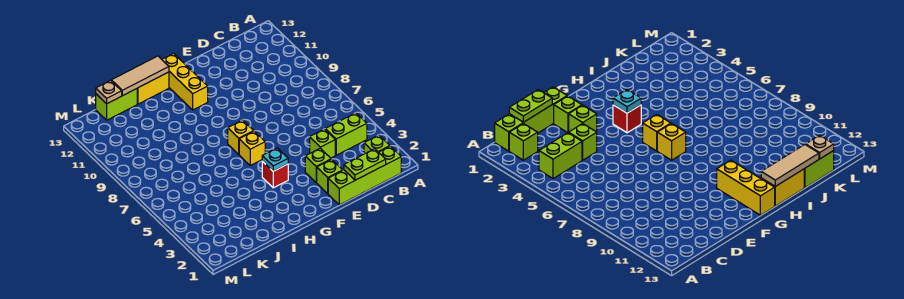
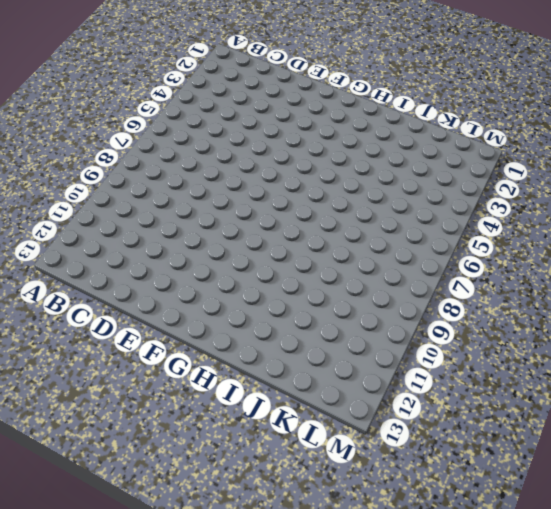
none -> lime 1x4 brick [328,146,401,205]
none -> lime 1x1 brick [364,135,390,154]
none -> lime 1x2 brick [325,113,367,155]

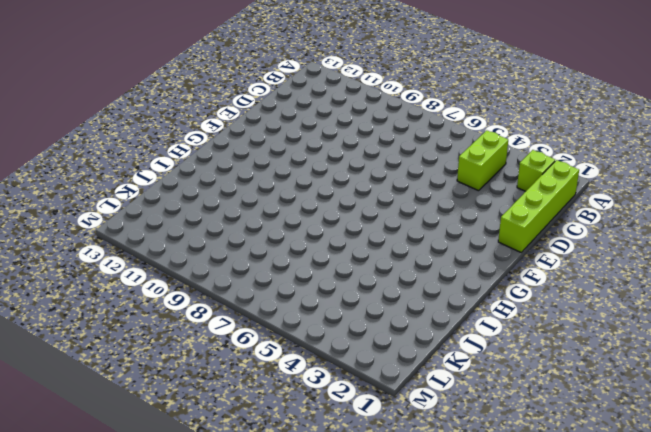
none -> lime 1x1 brick [310,129,335,158]
none -> lime 1x1 brick [316,159,343,194]
none -> lime 1x1 brick [305,148,331,182]

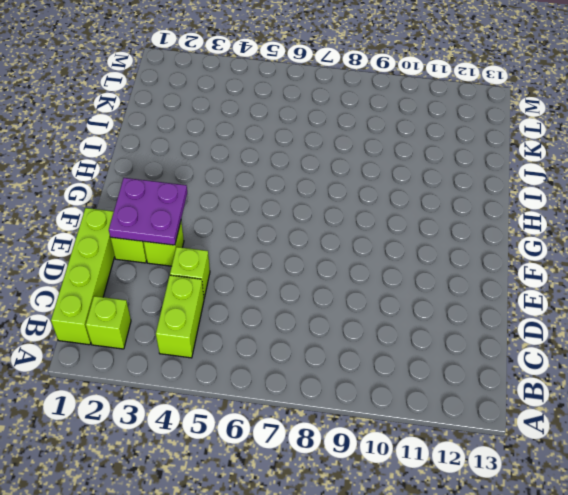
purple 2x2 plate [109,178,187,245] -> none
none -> red 1x1 brick [262,161,288,188]
none -> yellow 1x1 brick [239,131,265,165]
none -> yellow 1x1 brick [228,120,253,154]

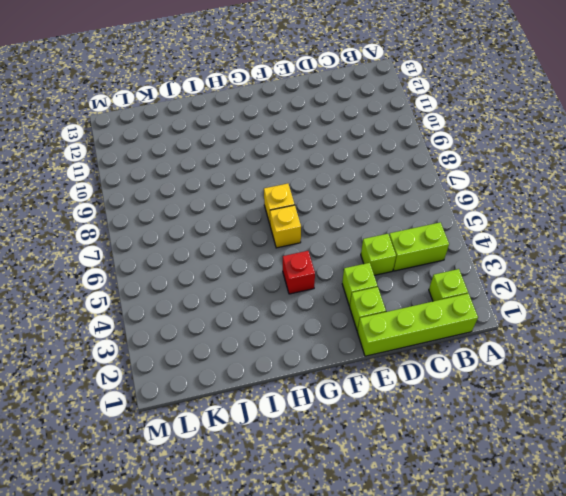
none -> yellow 1x3 brick [162,53,208,110]
none -> yellow 1x2 brick [137,72,169,104]
none -> lime 1x2 brick [96,89,137,120]

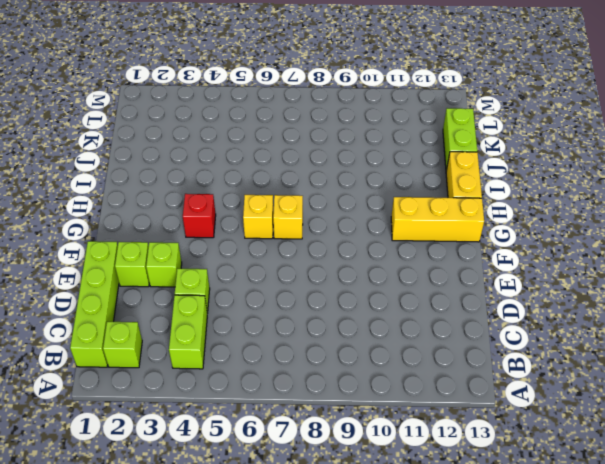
none -> lime 1x2 plate [344,149,386,180]
none -> cyan 1x1 plate [262,148,288,171]
none -> tan 1x3 tile [111,56,169,96]

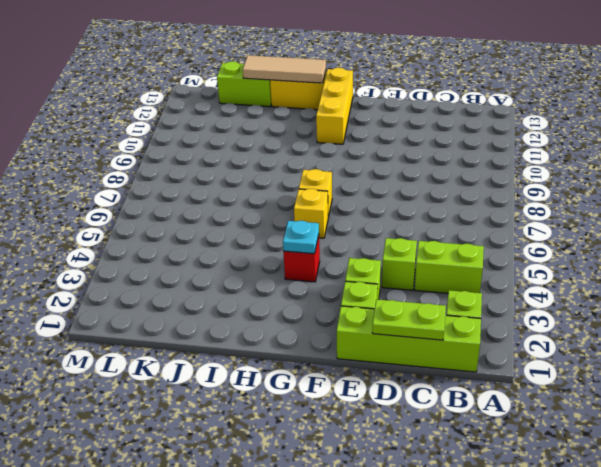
none -> tan 1x1 plate [96,80,122,104]

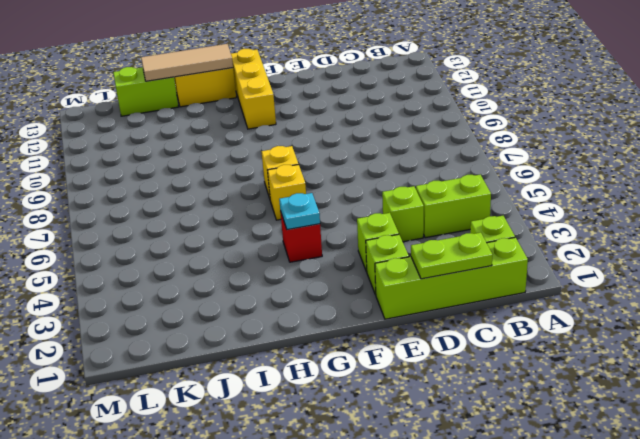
none -> tan 1x1 plate [96,80,122,104]

